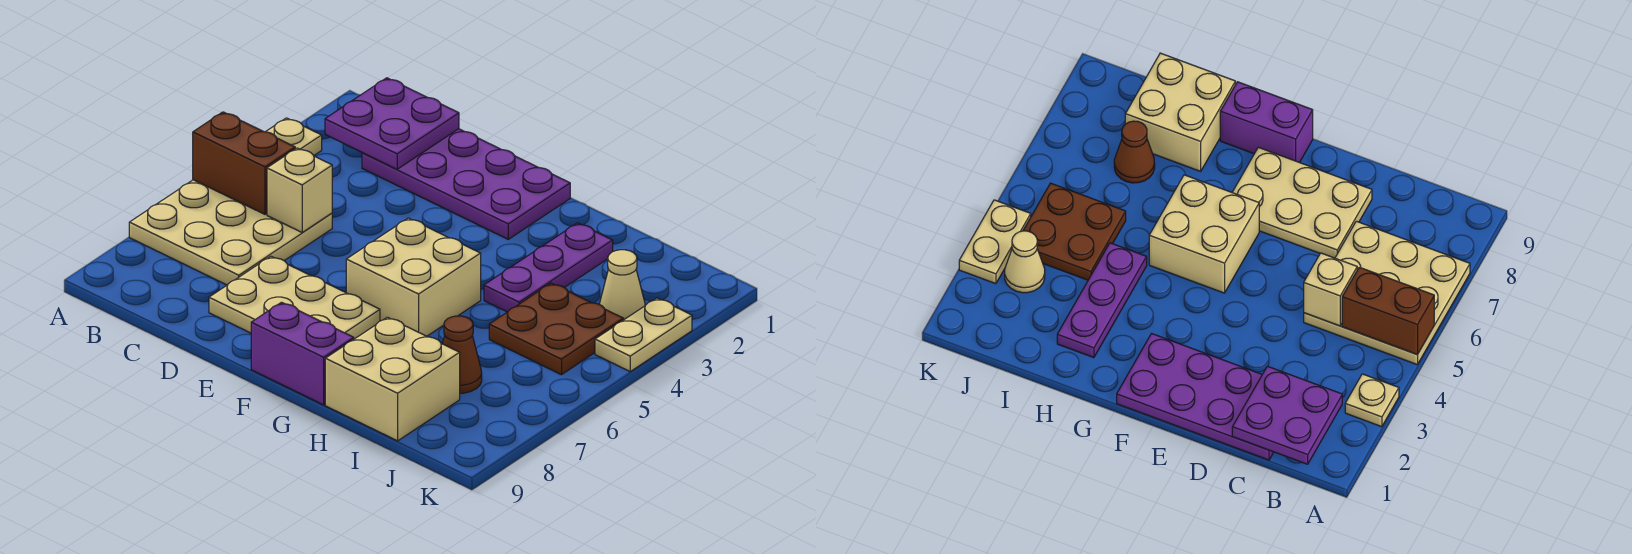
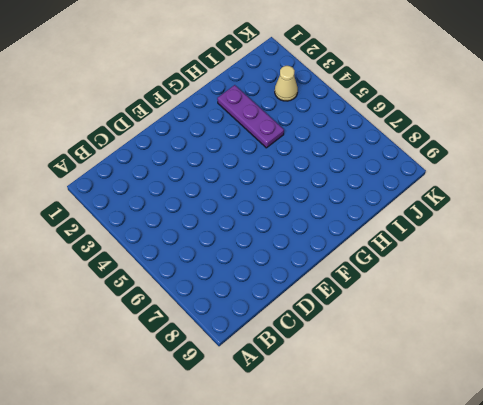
none -> tan 1x1 plate [266,118,322,155]
none -> tan 3x3 plate [129,180,332,285]
none -> purple 2x4 plate [362,129,570,239]

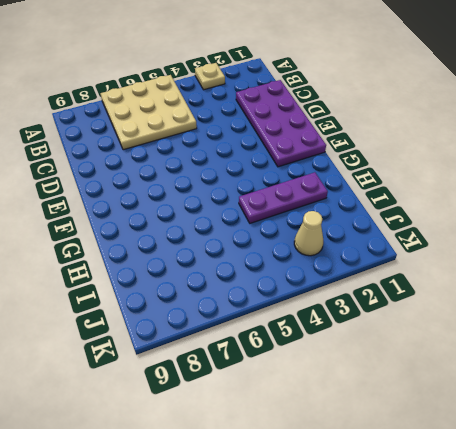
none -> tan 2x3 plate [209,256,380,339]
none -> tan 2x2 brick [346,218,481,336]
none -> purple 1x2 brick [251,302,354,405]

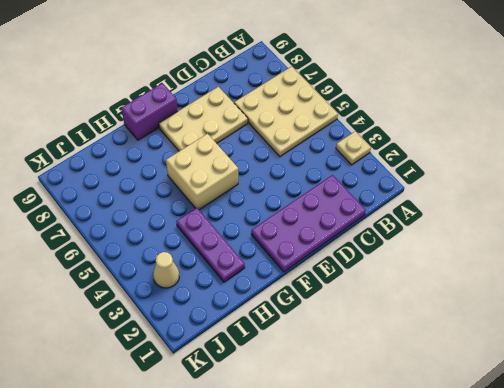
none -> tan 2x2 brick [325,317,460,441]
none -> brown 2x2 plate [489,283,623,375]
none -> brown 1x1 cone [443,316,482,393]

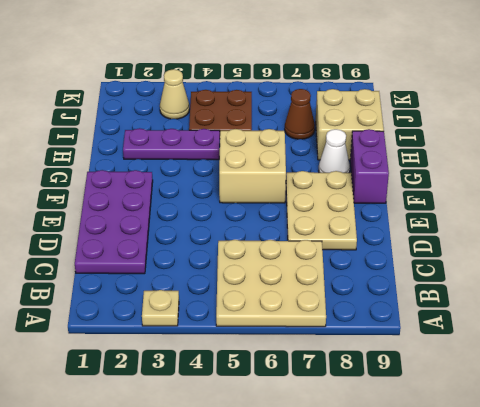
white 1x1 cone [319,129,350,173] -> none
none -> tan 1x2 plate [595,298,692,371]
none -> brown 1x2 brick [193,112,295,214]
none -> purple 2x2 plate [325,78,459,169]

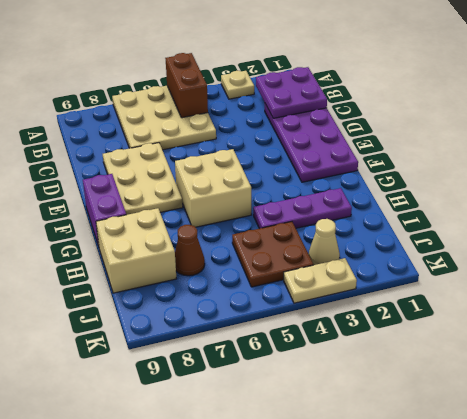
none -> tan 1x1 brick [267,148,332,232]

